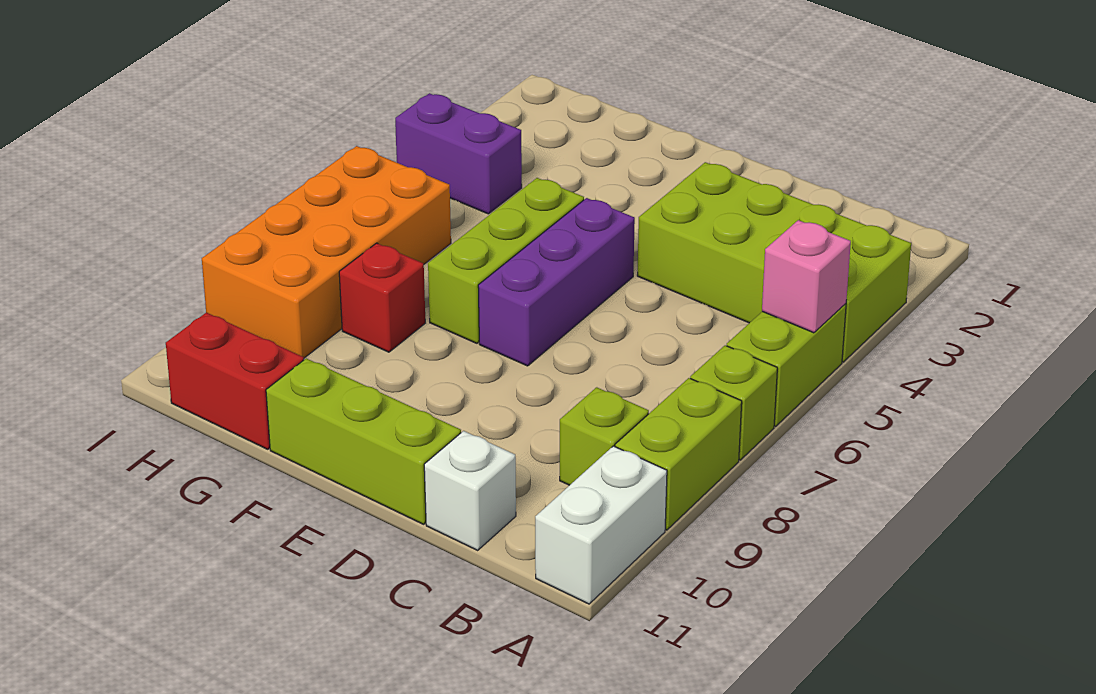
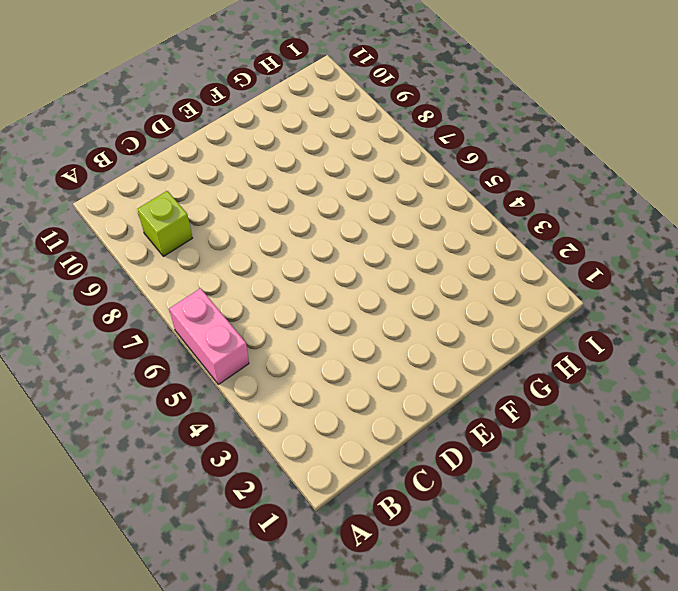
pink 1x2 brick [169,288,249,384] -> lime 1x2 brick [727,304,846,427]
none -> lime 2x4 brick [637,162,911,362]
none -> lime 1x1 brick [690,345,777,460]
none -> lime 1x2 brick [615,378,742,530]

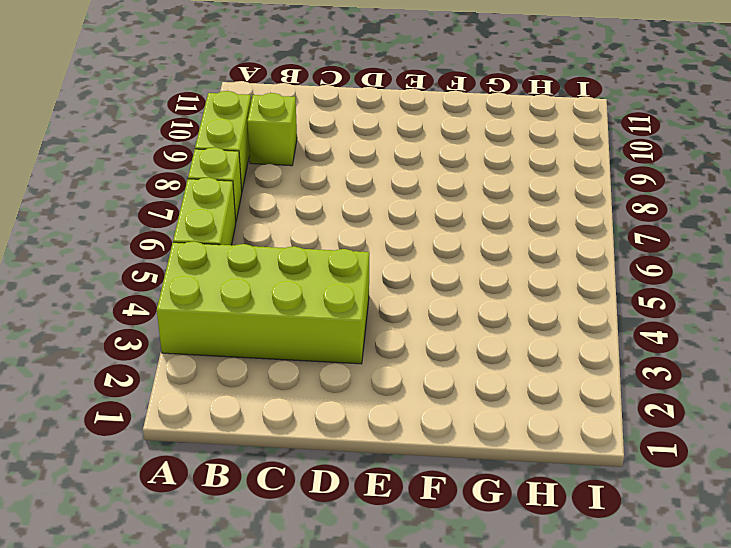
none -> white 1x2 brick [535,446,667,604]
none -> white 1x1 brick [424,431,516,550]
none -> lime 1x3 brick [266,358,461,524]

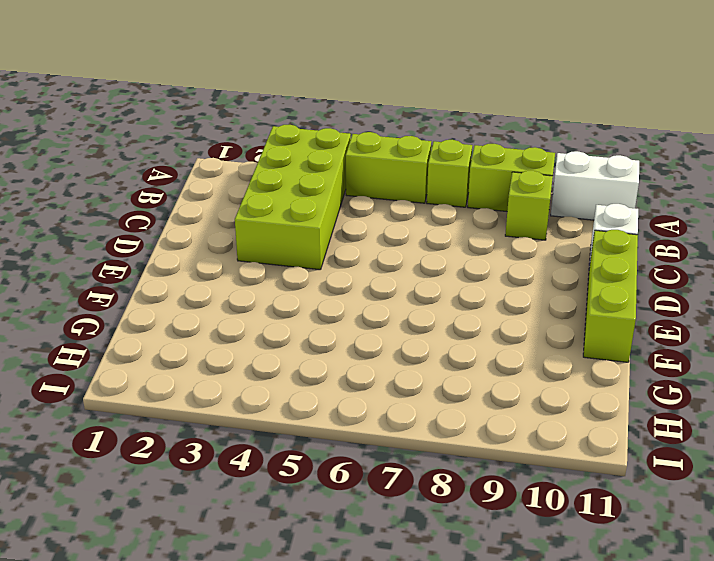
none -> purple 1x3 brick [478,198,635,366]
none -> lime 1x3 brick [428,178,584,343]
none -> red 1x1 brick [339,243,425,352]

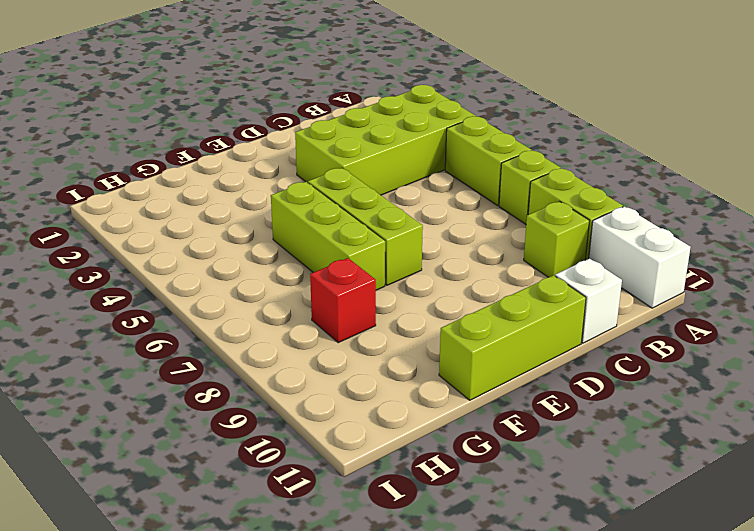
lime 1x3 brick [308,168,423,285] -> purple 1x3 brick [478,198,635,366]
none -> red 1x2 brick [166,312,304,449]
none -> purple 1x2 brick [395,93,522,214]
none -> orange 2x4 brick [202,146,451,358]

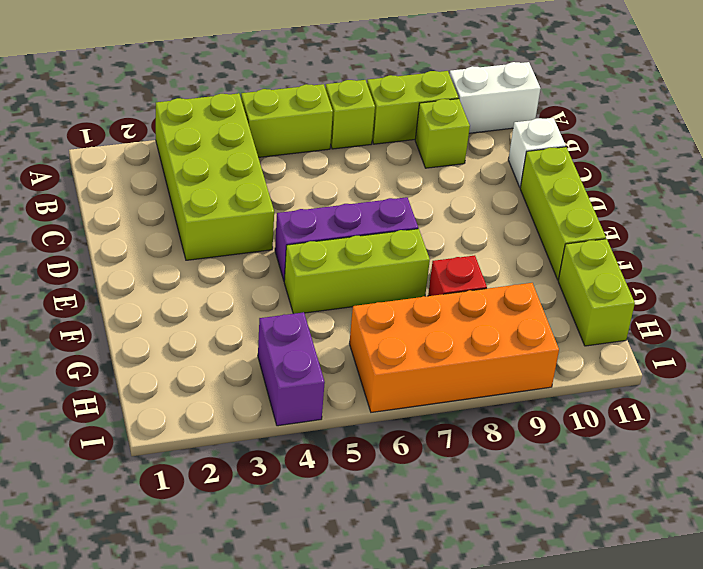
lime 1x2 brick [558,239,635,346] -> red 1x2 brick [166,312,304,449]
none -> pink 1x1 brick [762,220,851,333]

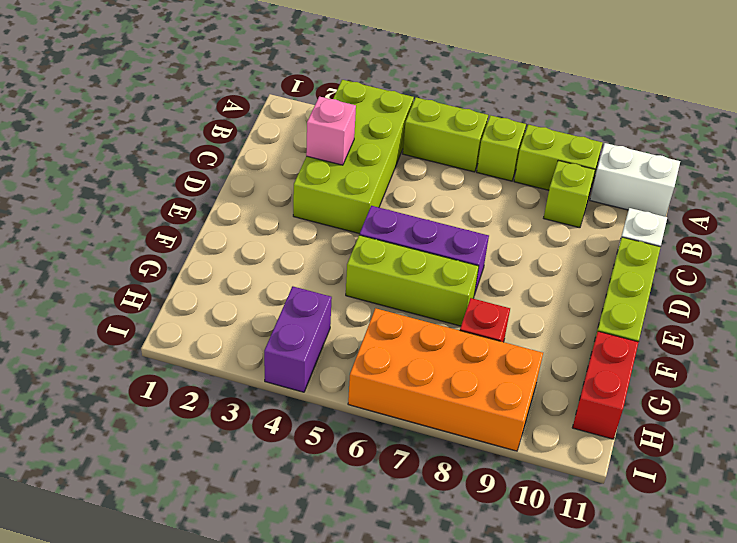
pink 1x1 brick [306,96,356,165] -> pink 1x1 brick moved to [762,220,851,333]

